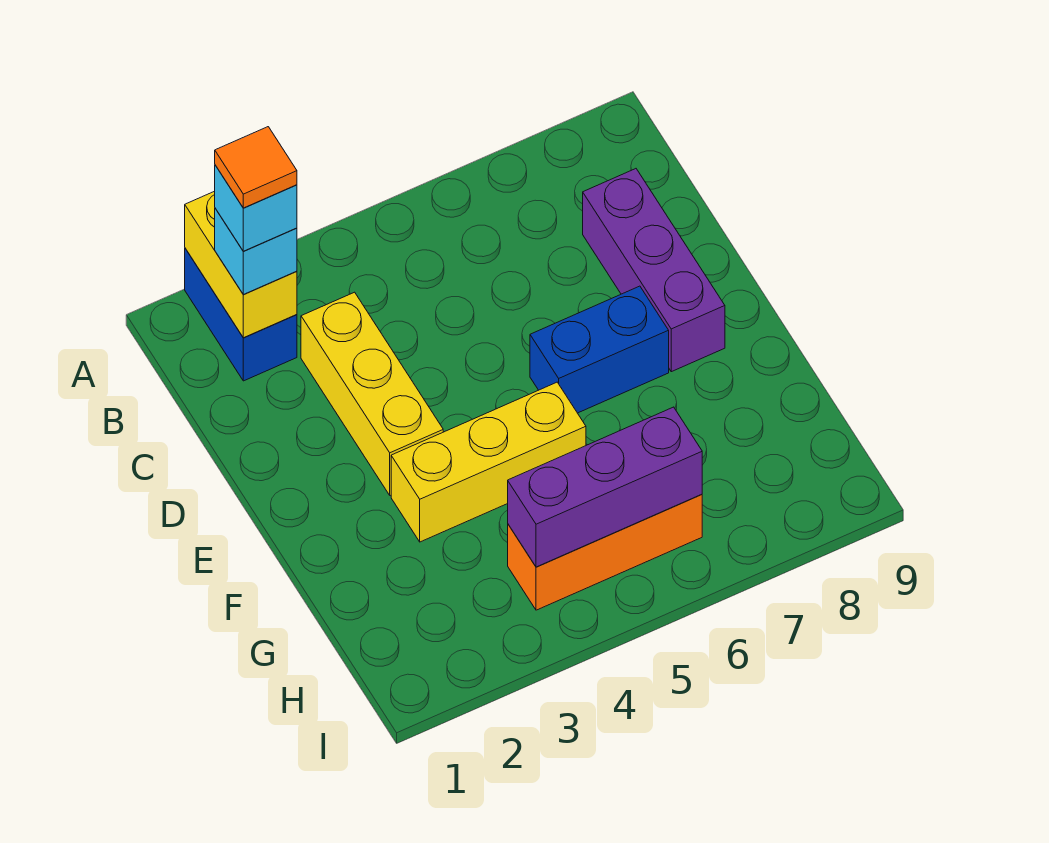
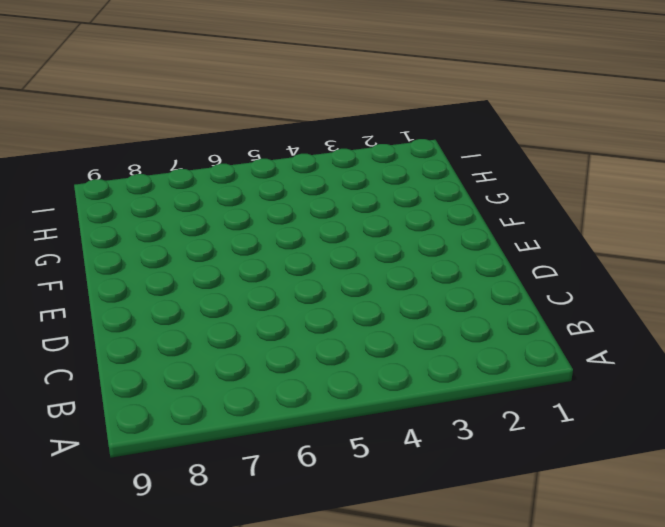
none -> blue 1x2 brick [185,248,297,381]
none -> yellow 1x3 brick [301,292,443,495]

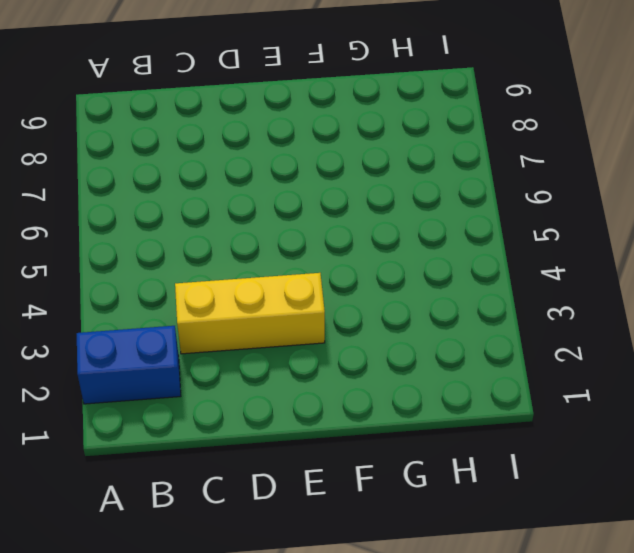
none -> purple 1x3 brick [583,169,725,372]
none -> blue 1x2 brick [530,286,669,413]

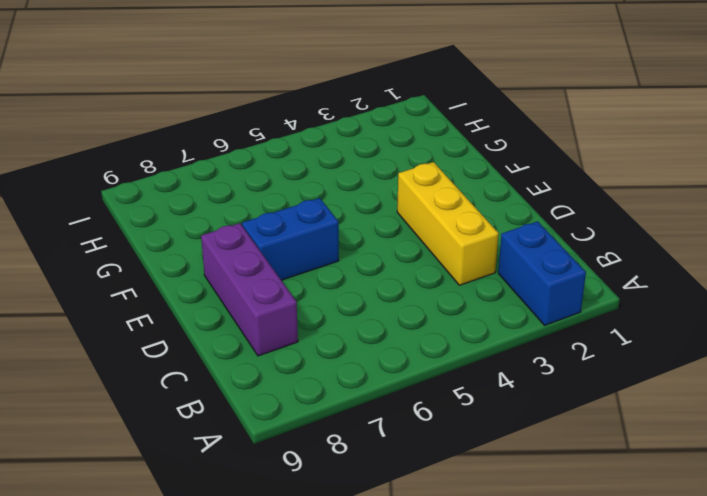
none -> yellow 1x3 brick [391,382,586,542]
none -> orange 1x3 brick [508,495,702,610]

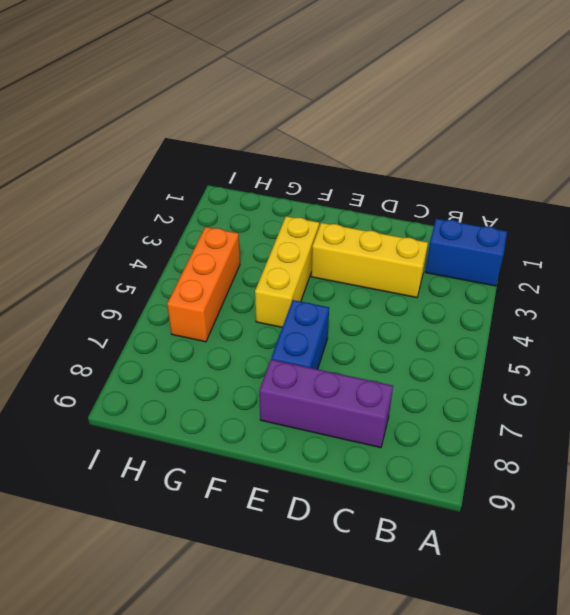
none -> yellow 1x2 brick [185,191,297,338]
none -> purple 1x3 brick [508,407,702,567]

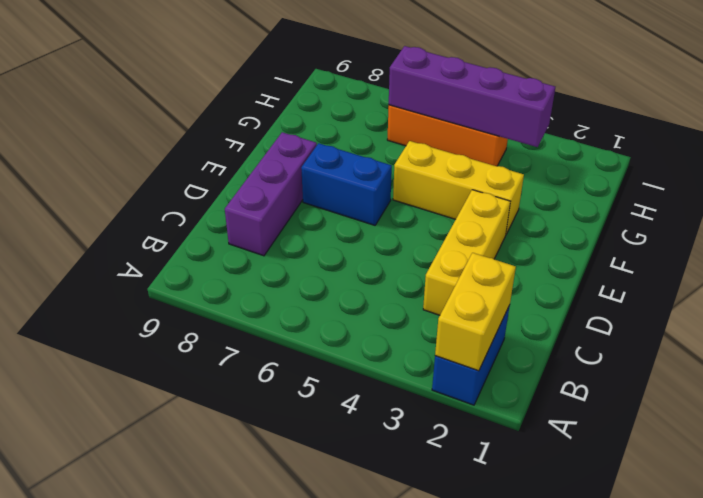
purple 1x4 brick [389,46,555,147] -> purple 1x3 brick [508,407,702,567]
none -> cyan 1x1 brick [215,208,297,294]
none -> cyan 1x1 brick [215,165,297,251]

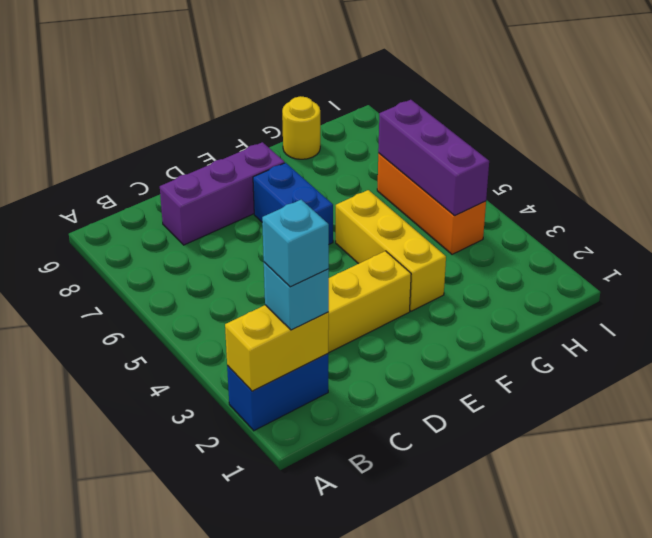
yellow 1x1 round brick [282,96,320,159] -> none
none -> orange 1x1 tile [215,127,297,208]

